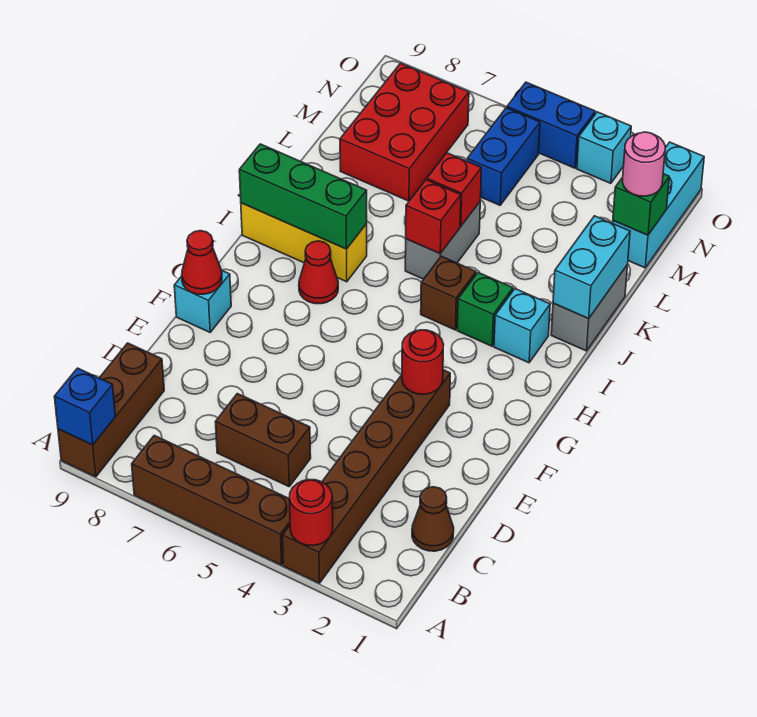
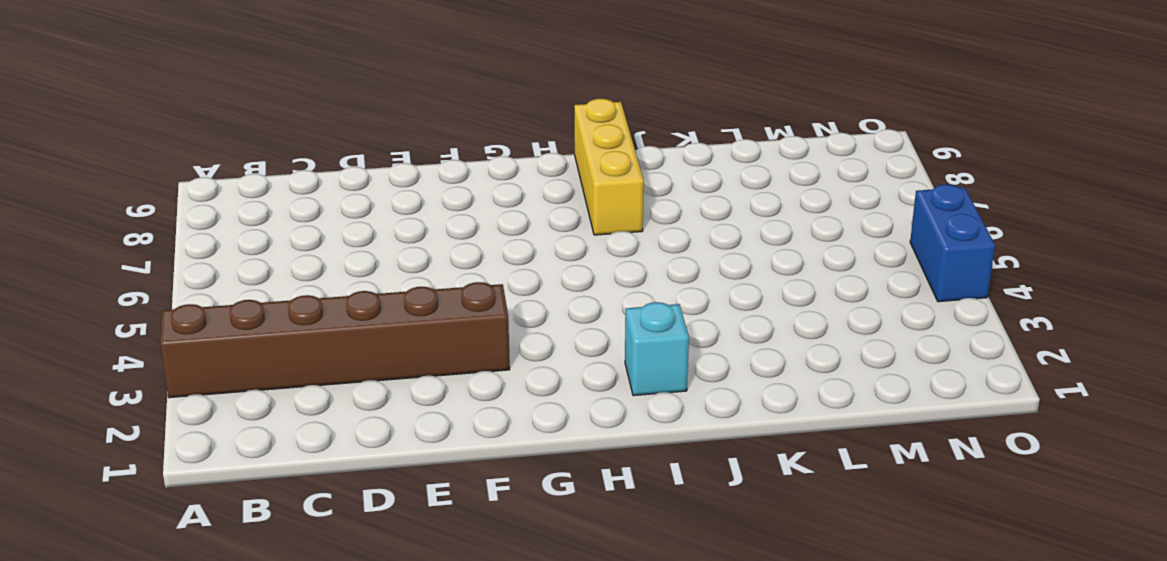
none -> brown 1x4 brick [132,435,290,565]
none -> brown 1x3 brick [58,343,164,477]
none -> brown 1x1 cone [412,487,454,551]

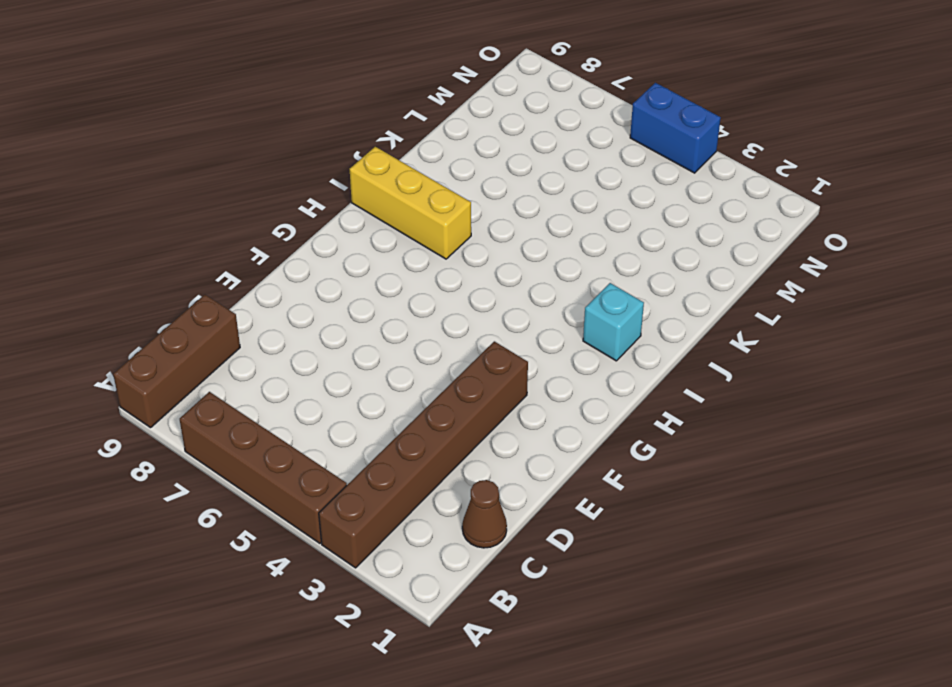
none -> brown 1x2 brick [215,394,311,487]
none -> cyan 1x1 brick [174,270,231,332]
none -> red 1x1 cone [299,241,338,304]

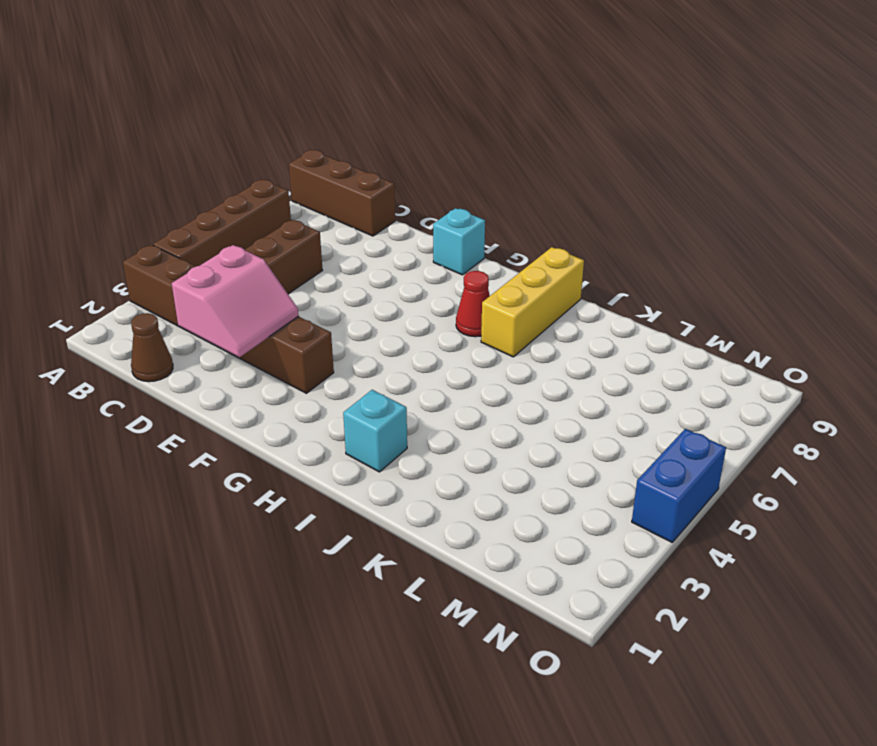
pink 2x2 slope [172,245,299,357] -> none
none -> green 1x1 brick [457,273,513,346]
none -> brown 1x1 brick [421,256,476,330]
none -> grey 1x2 brick [551,265,628,351]

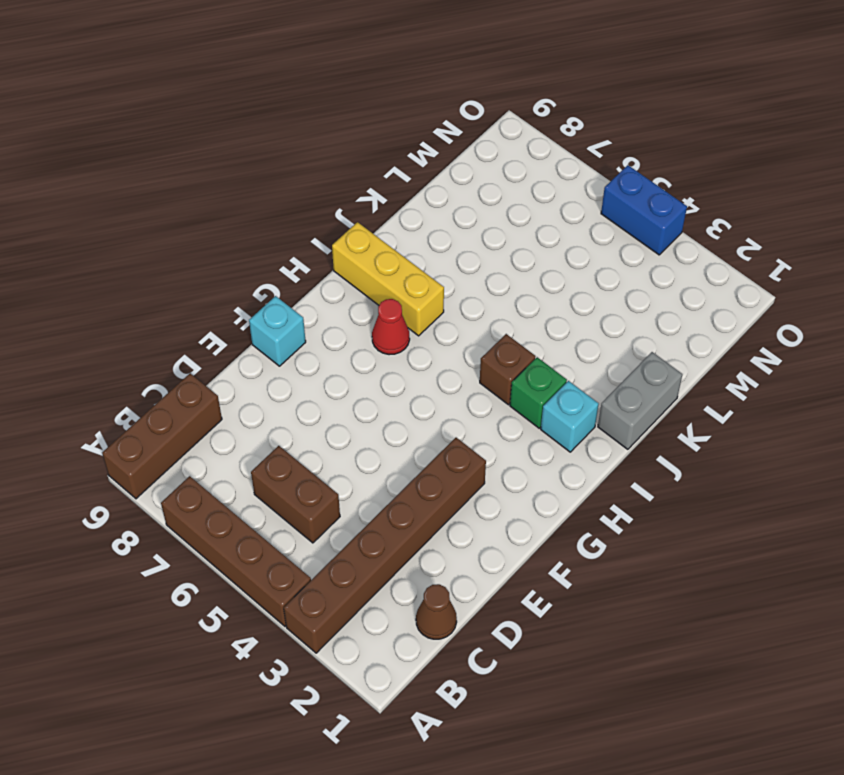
none -> grey 1x2 brick [405,202,480,279]
none -> red 2x3 brick [340,63,469,201]
none -> cyan 1x3 brick [613,142,704,268]

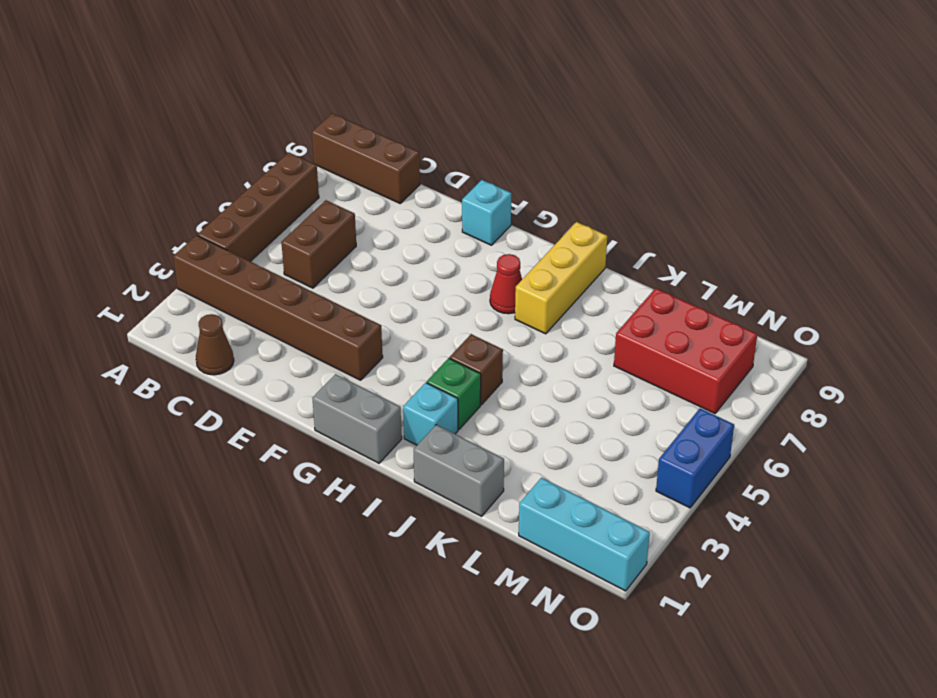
grey 1x2 brick [312,374,402,463] -> grey 1x2 brick moved to [405,202,480,279]
none -> blue 1x2 brick [467,108,540,205]
none -> cyan 1x1 brick [577,112,631,183]
none -> red 1x1 round brick [289,480,333,546]

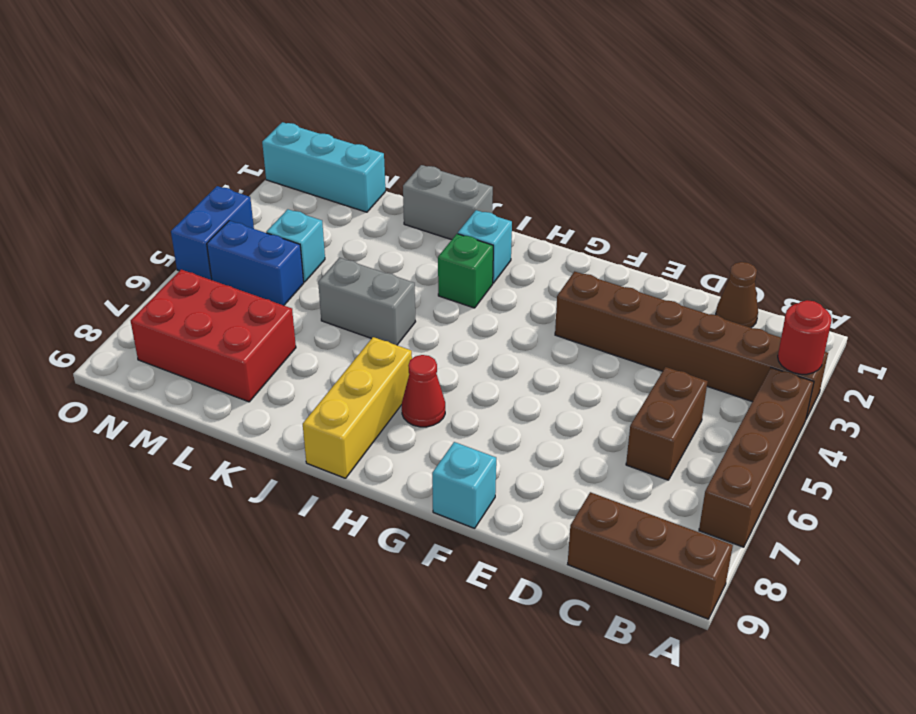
cyan 1x1 brick [266,209,325,282] -> cyan 1x1 brick moved to [577,112,631,183]
none -> brown 1x1 brick [421,256,476,330]
none -> blue 1x1 brick [54,368,115,445]
none -> red 1x1 round brick [402,330,444,394]

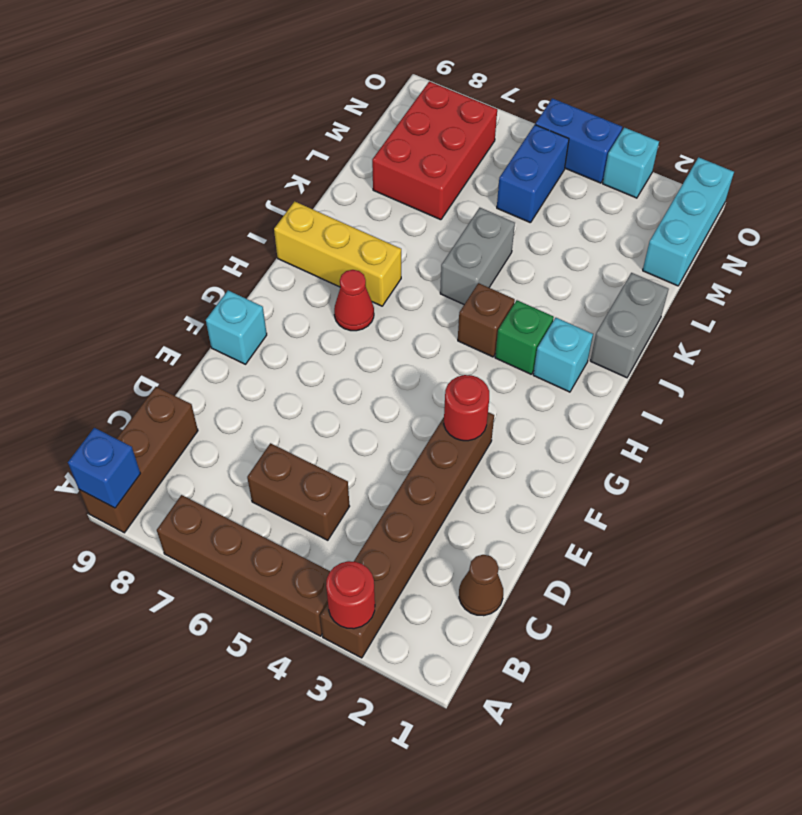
none -> red 1x1 cone [182,231,222,294]
none -> green 1x3 brick [239,144,367,249]
none -> cyan 1x2 brick [553,216,630,319]

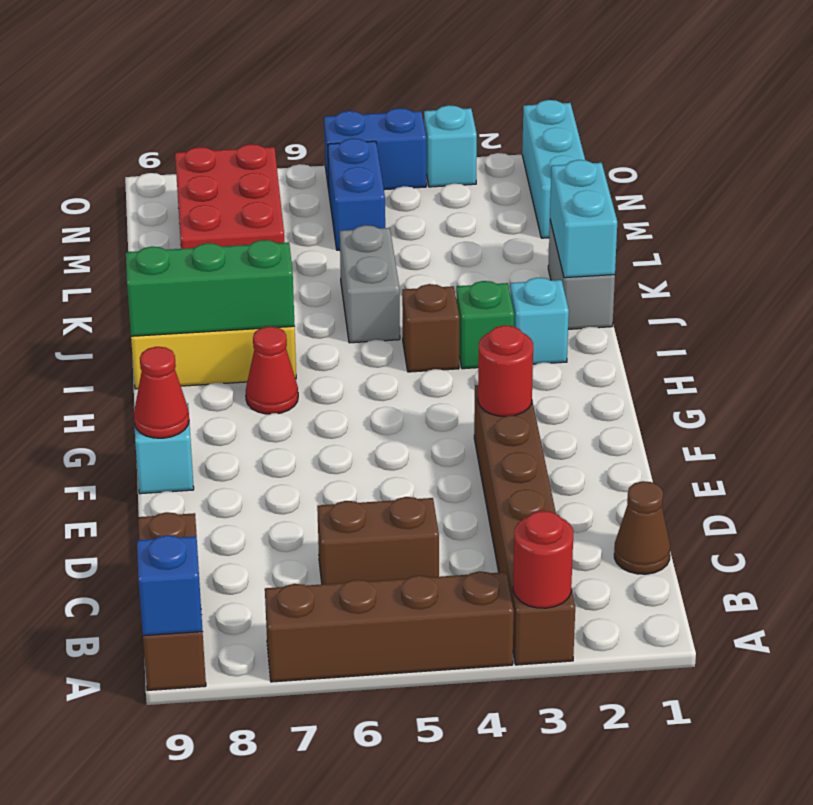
none -> red 1x1 brick [406,180,461,254]
none -> red 1x1 brick [427,153,481,226]
none -> green 1x1 brick [613,174,669,235]

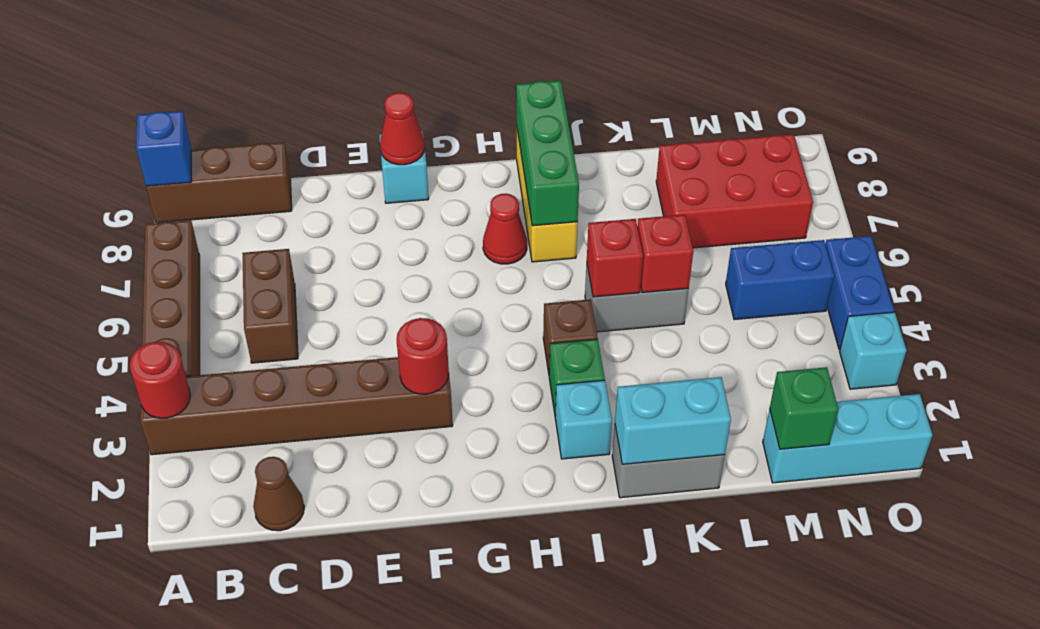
none -> pink 1x1 round brick [623,132,665,196]

